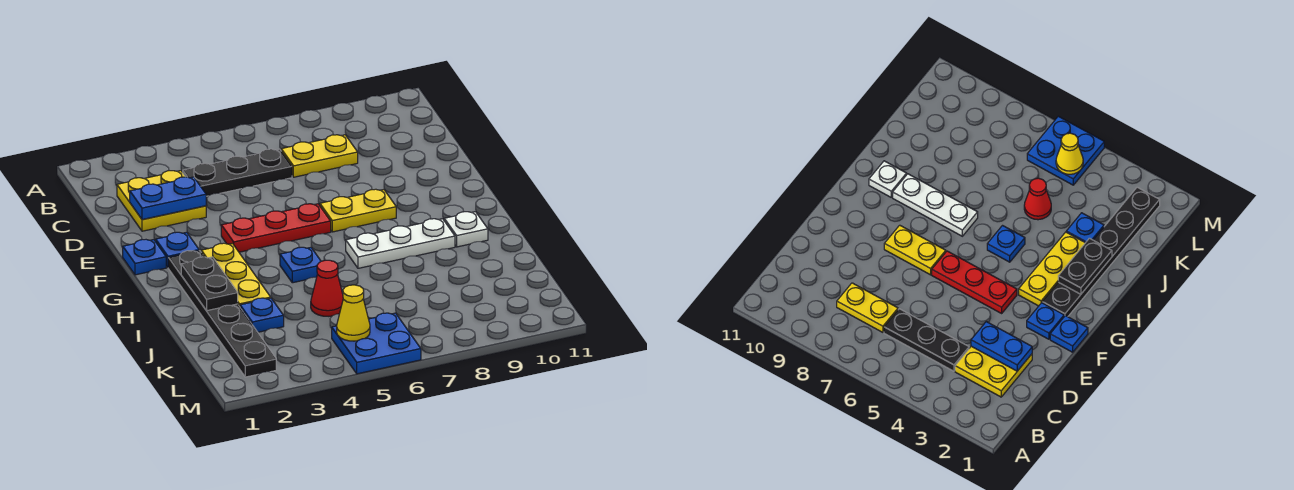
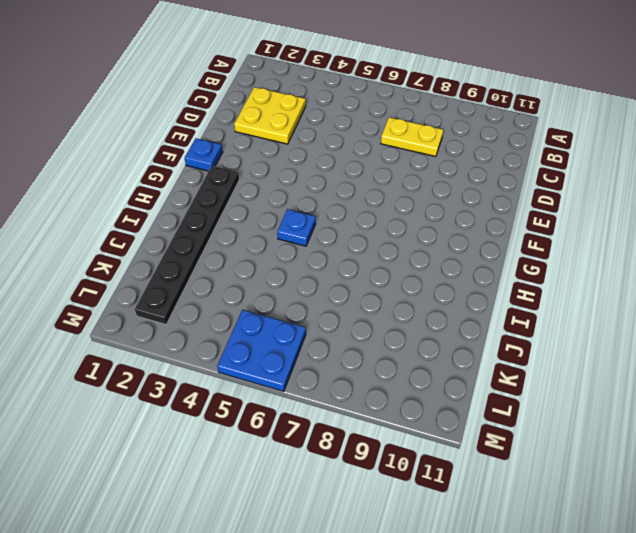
none -> black 1x3 plate [183,149,292,196]
none -> blue 1x1 plate [156,232,199,267]
none -> red 1x3 plate [221,204,331,252]

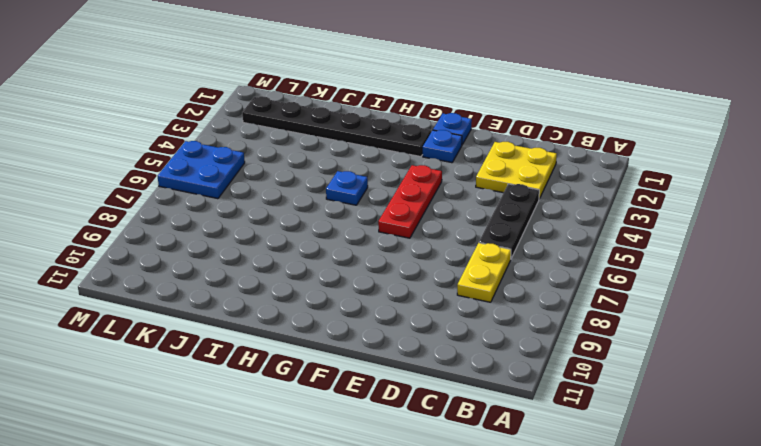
none -> yellow 1x2 plate [320,189,396,232]
none -> yellow 1x3 plate [201,243,271,307]
none -> white 1x3 plate [346,219,455,268]

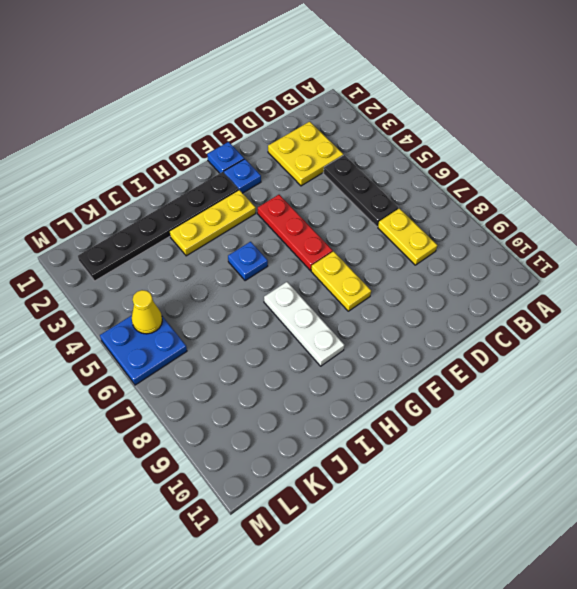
none -> white 1x1 plate [444,212,488,247]
none -> blue 1x1 plate [240,298,284,332]
none -> red 1x1 cone [311,260,343,316]

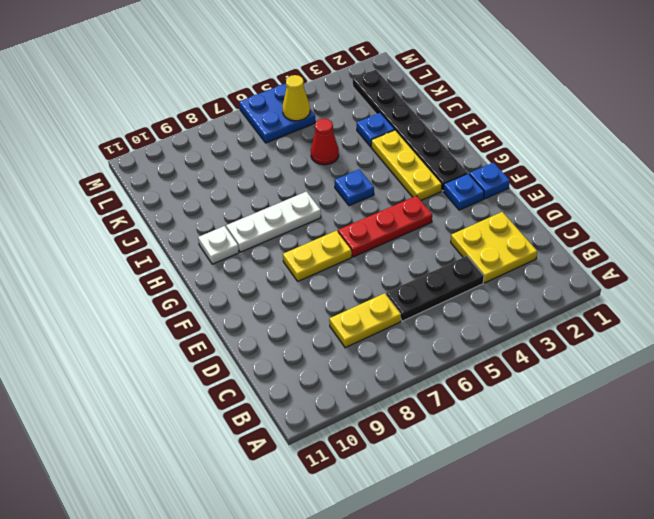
none -> blue 1x2 plate [130,177,206,220]
none -> black 1x2 plate [181,257,238,311]

